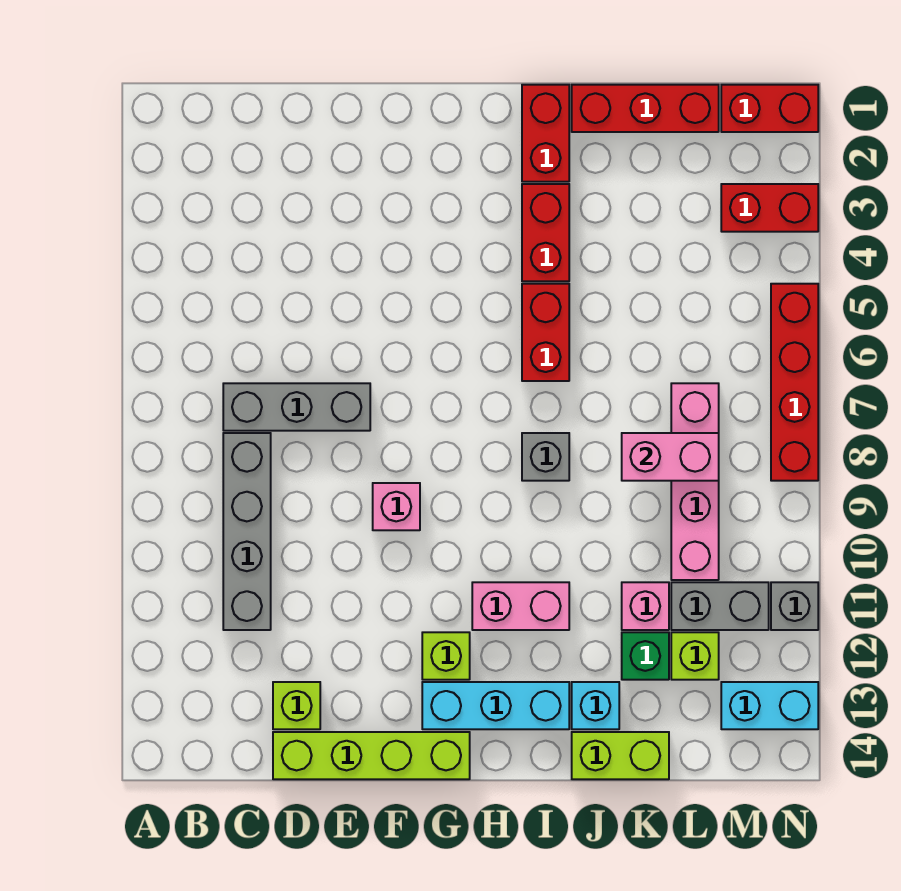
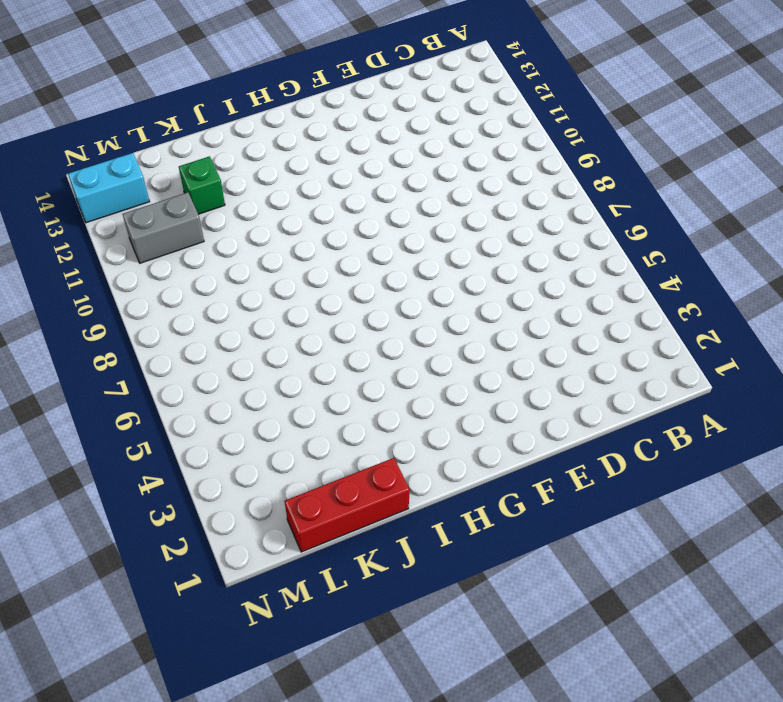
none -> grey 1x3 brick [223,383,370,431]
none -> grey 1x4 brick [223,433,271,630]
none -> lime 1x1 brick [273,682,320,729]

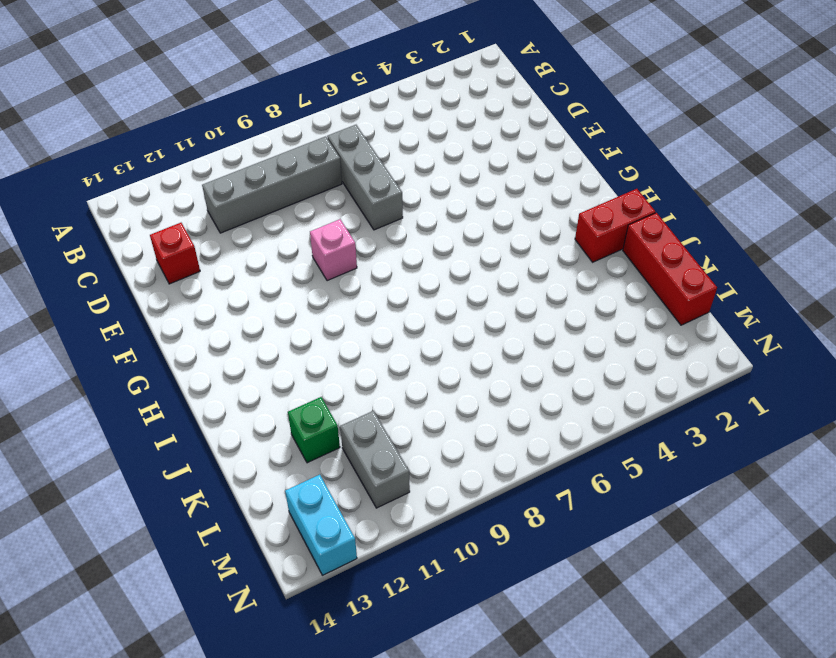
red 1x1 brick [150,223,200,284] -> lime 1x1 brick [273,682,320,729]
none -> lime 1x4 brick [273,732,470,779]
none -> lime 1x1 brick [422,632,470,680]
none -> cyan 1x3 brick [422,682,569,729]

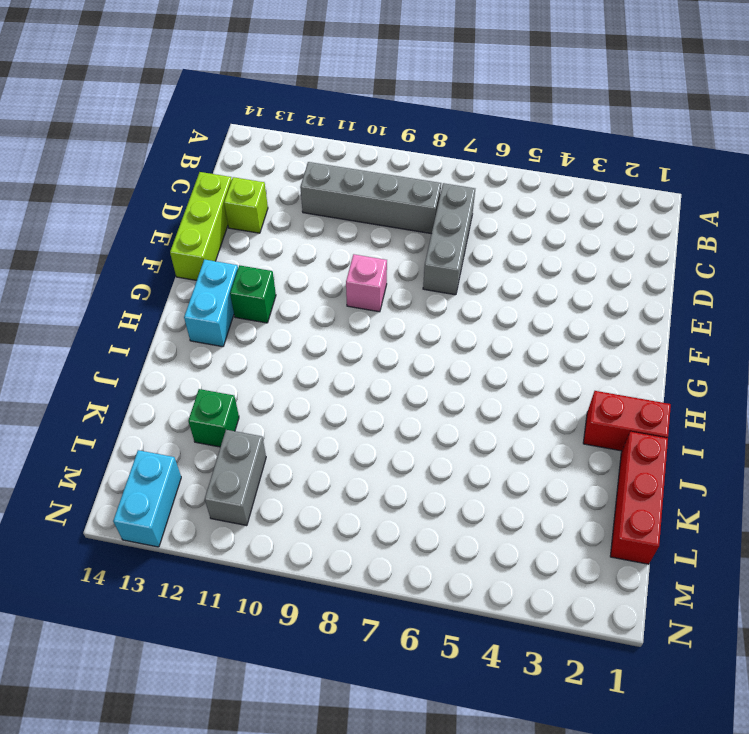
lime 1x3 brick [170,172,232,280] -> lime 1x4 brick [273,732,470,779]
green 1x1 brick [230,265,276,323] -> lime 1x1 brick [422,632,470,680]
cyan 1x2 brick [184,259,238,347] -> cyan 1x3 brick [422,682,569,729]
none -> pink 1x2 brick [472,582,569,630]
none -> red 1x2 brick [522,184,569,281]
none -> red 1x2 brick [522,284,569,381]

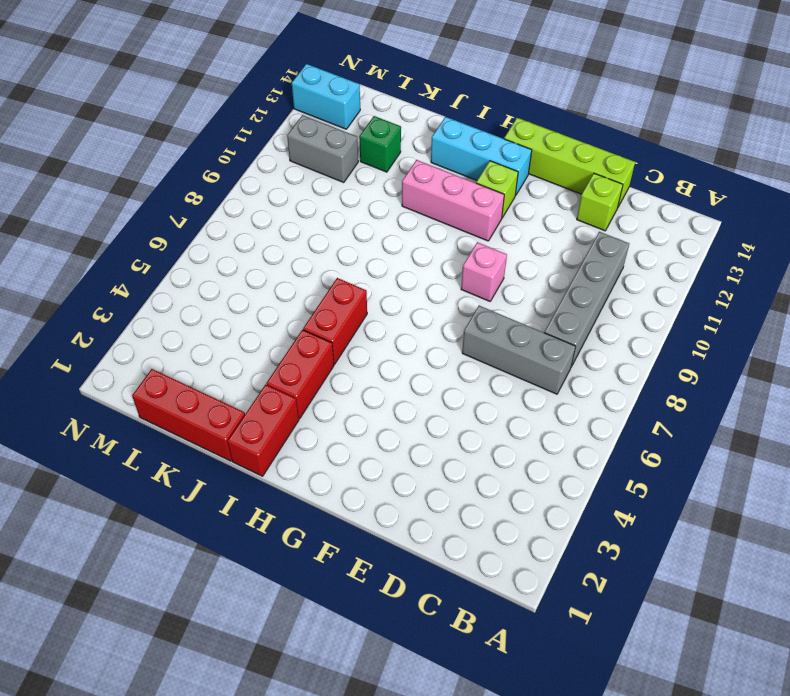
pink 1x3 brick [402,160,504,241] -> pink 1x2 brick [472,582,569,630]
none -> grey 1x1 brick [522,433,569,481]
none -> cyan 1x1 brick [572,682,619,729]
none -> lime 1x2 brick [572,732,669,779]

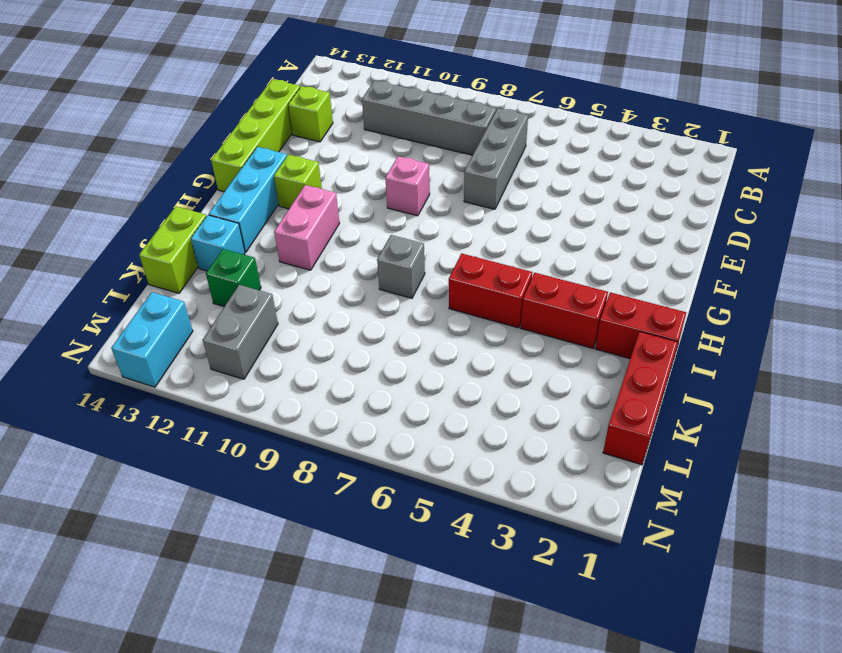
none -> pink 1x1 brick [622,582,669,630]
none -> pink 1x4 brick [671,383,719,580]
none -> lime 1x1 brick [671,632,719,680]

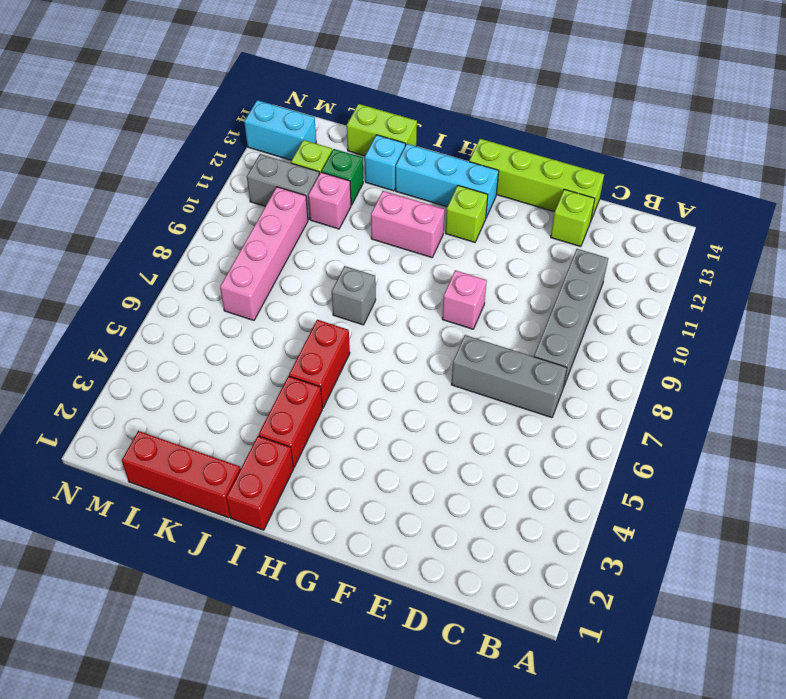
none -> red 1x2 brick [721,85,818,132]
none -> red 1x2 brick [721,184,818,232]
none -> red 1x4 brick [771,284,818,481]

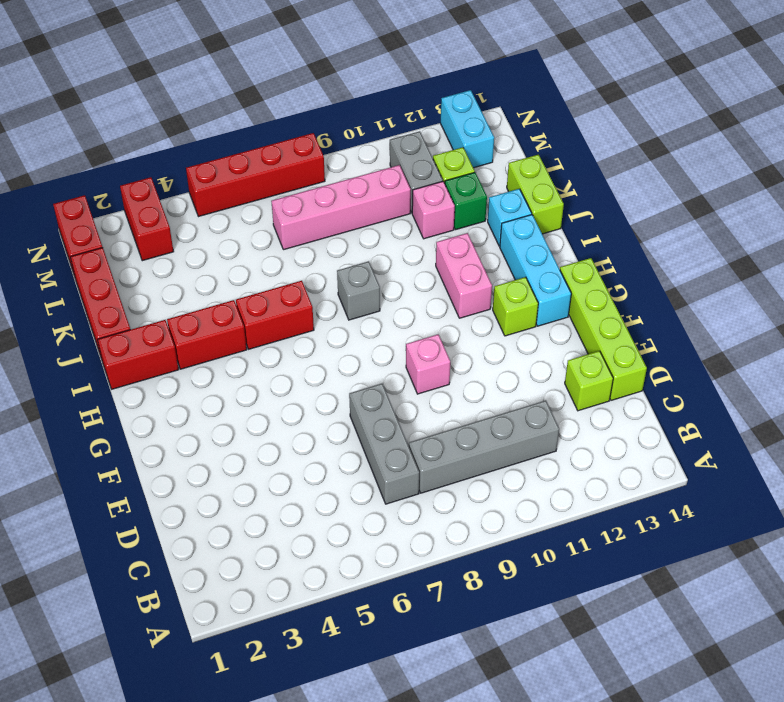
none -> grey 1x1 brick [771,582,818,630]
none -> pink 1x2 brick [622,433,719,481]

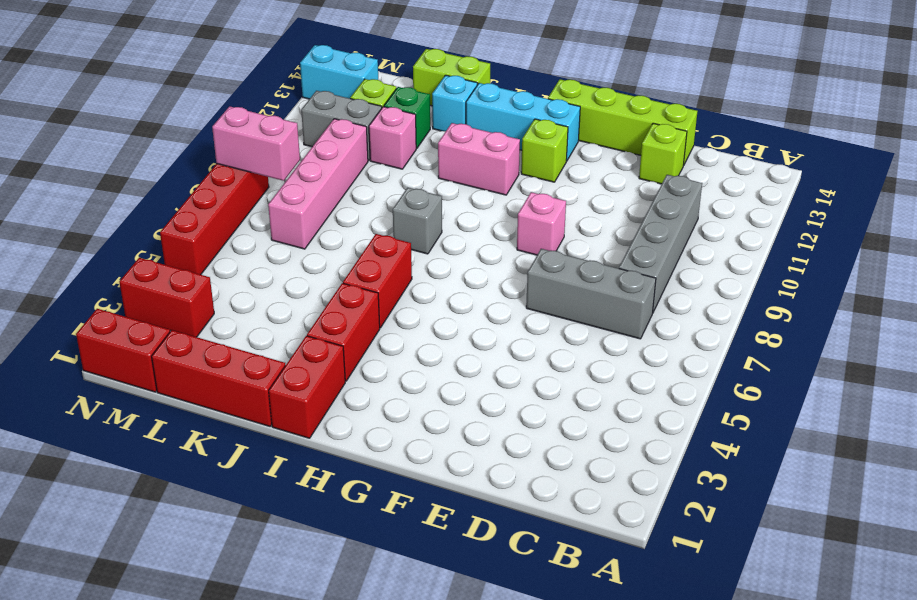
pink 1x2 brick [212,106,300,181] -> pink 1x2 brick moved to [622,433,719,481]
none -> grey 1x1 brick [771,582,818,630]

